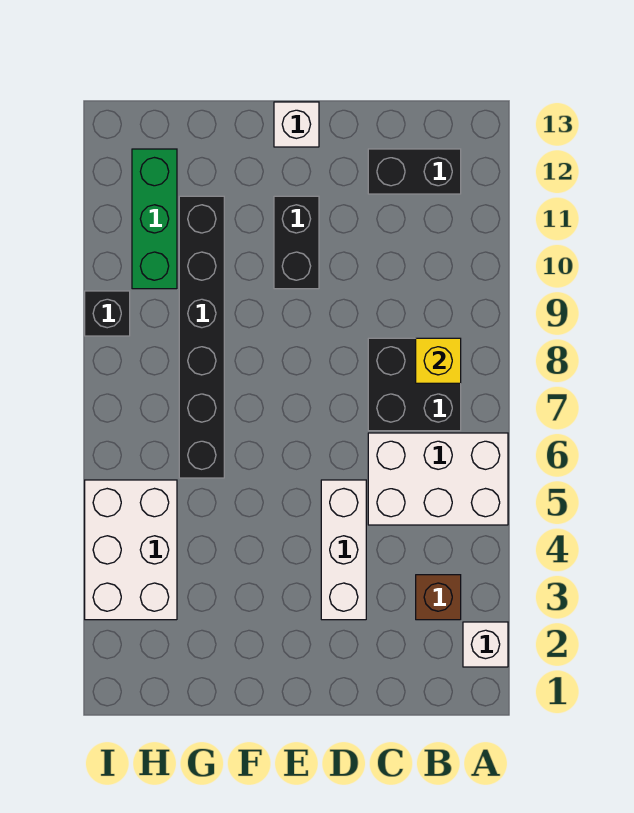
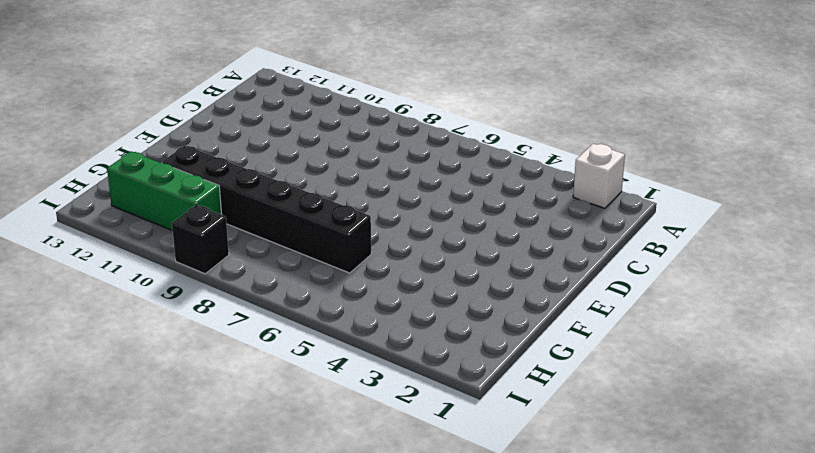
none -> white 2x3 brick [368,433,508,525]
none -> brown 1x1 brick [416,575,461,620]
none -> black 2x2 brick [368,338,461,431]

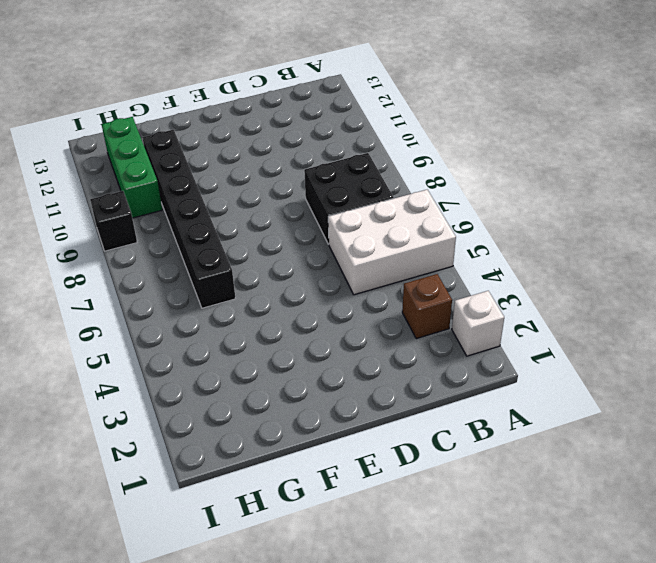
none -> black 1x2 brick [368,149,461,194]
none -> white 1x3 brick [321,480,366,620]
none -> black 1x2 brick [274,196,319,289]

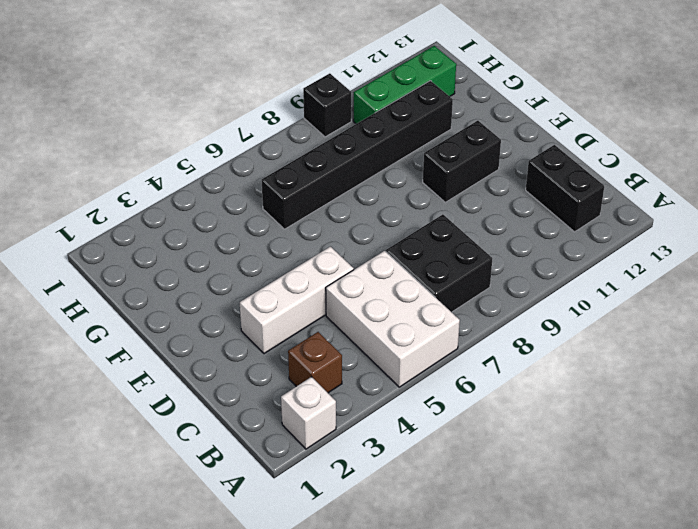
none -> white 1x1 brick [274,102,319,147]
none -> white 2x3 brick [85,480,177,620]
none -> yellow 1x1 brick [416,338,461,383]

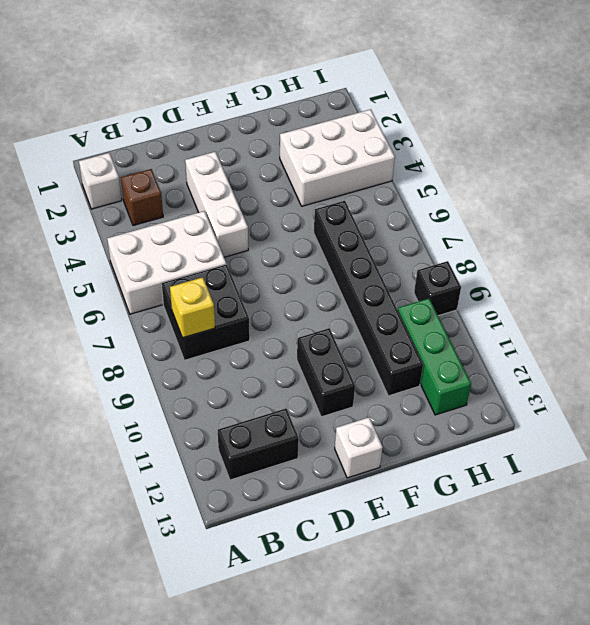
white 2x3 brick [280,109,395,206] -> white 2x3 brick turned to [85,480,177,620]

